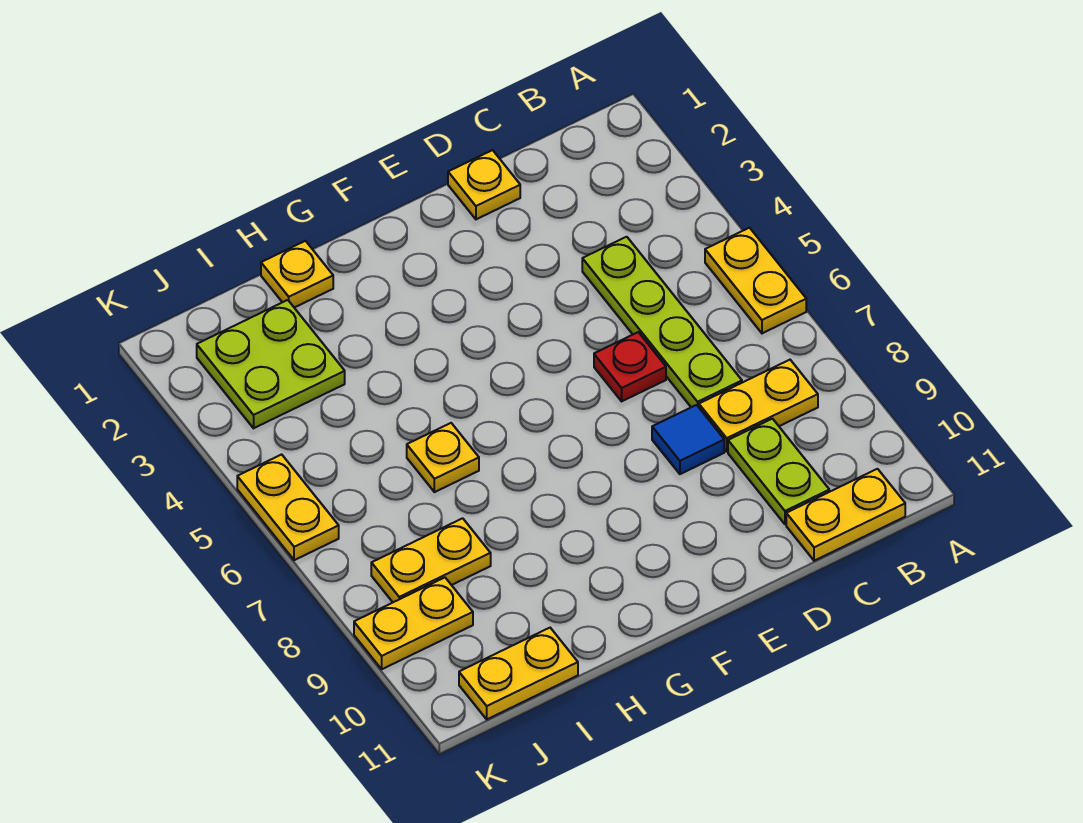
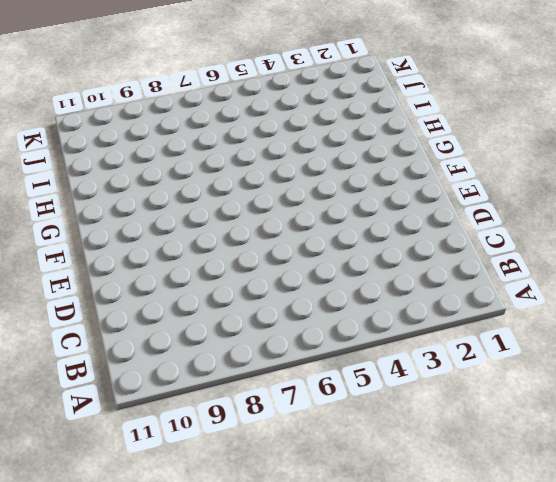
none -> yellow 1x2 plate [705,228,806,333]
none -> yellow 1x2 plate [699,360,818,451]
none -> yellow 1x2 plate [786,469,905,561]

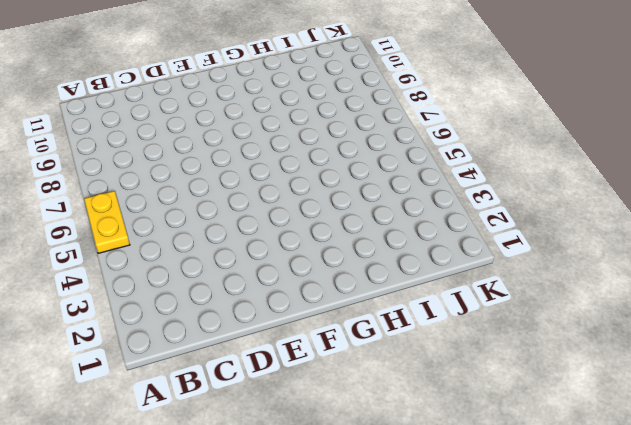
none -> yellow 1x2 plate [699,360,818,451]
none -> yellow 1x2 plate [786,469,905,561]
none -> lime 1x4 plate [582,237,742,407]

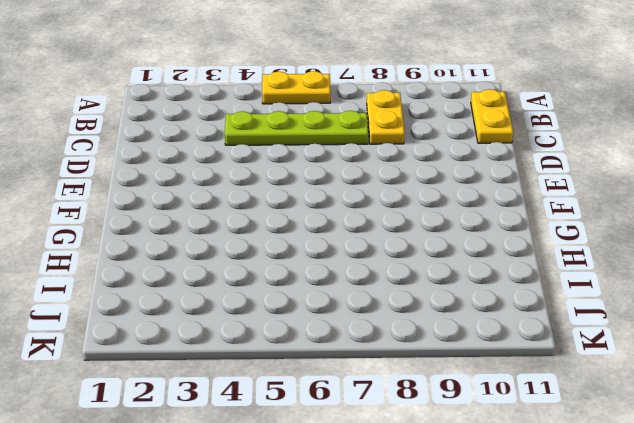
none -> lime 1x2 plate [728,419,829,524]
none -> yellow 1x1 plate [448,150,520,219]
none -> red 1x1 plate [594,332,666,401]

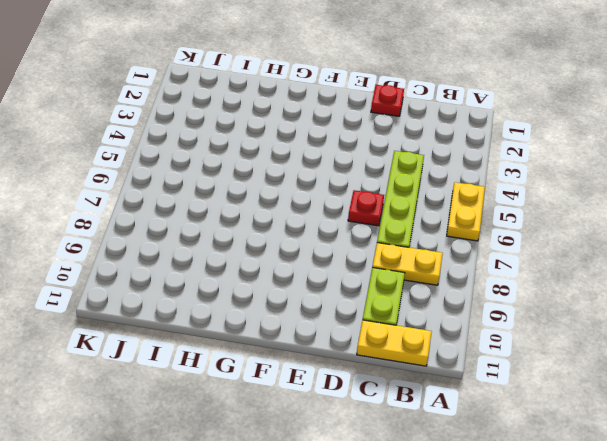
red 1x1 plate [371,85,404,116] -> yellow 1x1 plate [448,150,520,219]
none -> blue 1x1 tile [652,405,724,474]
none -> yellow 1x1 plate [261,241,333,308]
none -> yellow 1x1 plate [407,423,479,492]

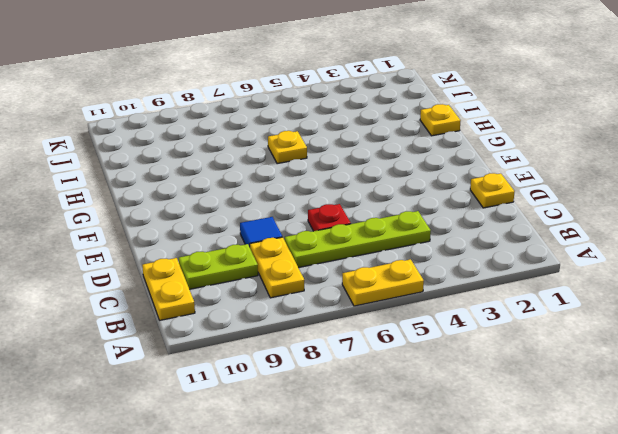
none -> lime 2x2 plate [197,300,345,428]
none -> yellow 1x2 plate [371,518,491,602]
none -> yellow 1x2 plate [459,628,578,719]

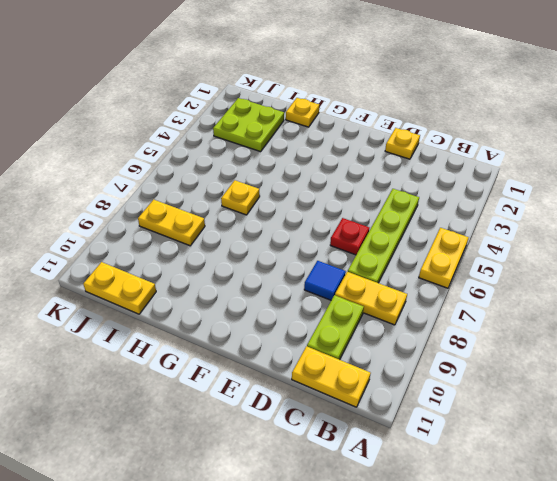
none -> yellow 1x2 plate [354,578,473,669]
none -> yellow 1x2 plate [237,454,339,560]

